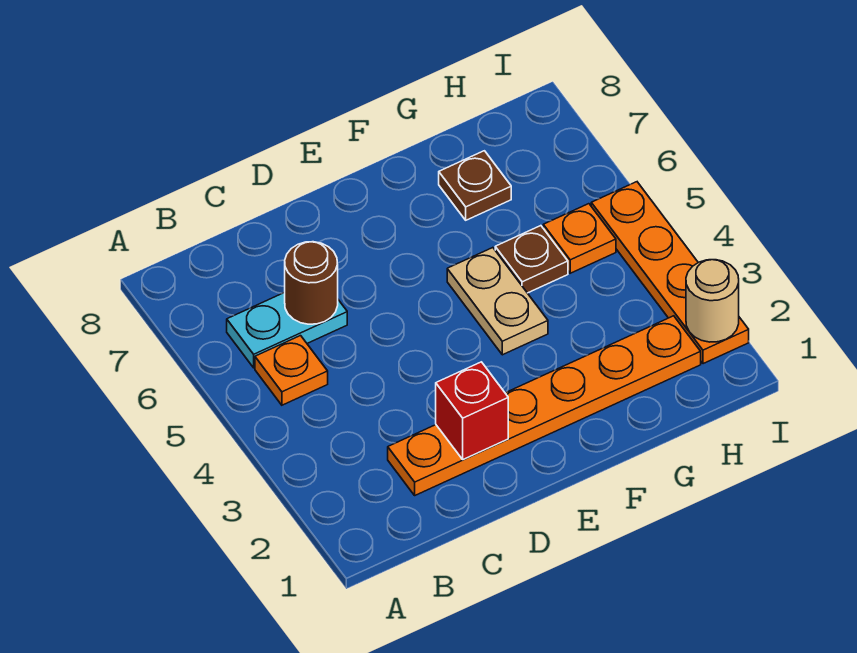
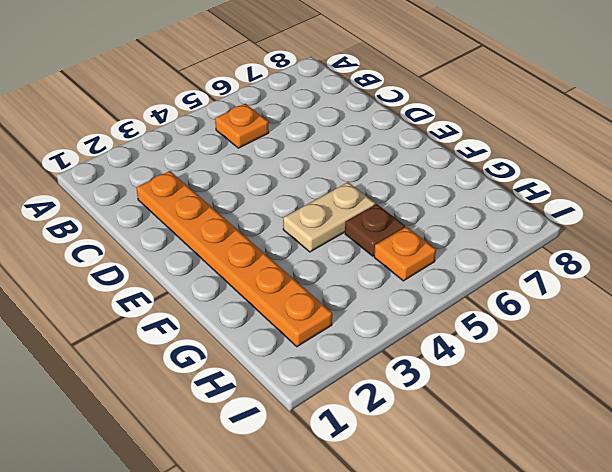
none -> cyan 1x2 plate [227,292,347,368]
none -> brown 1x1 plate [439,151,511,220]

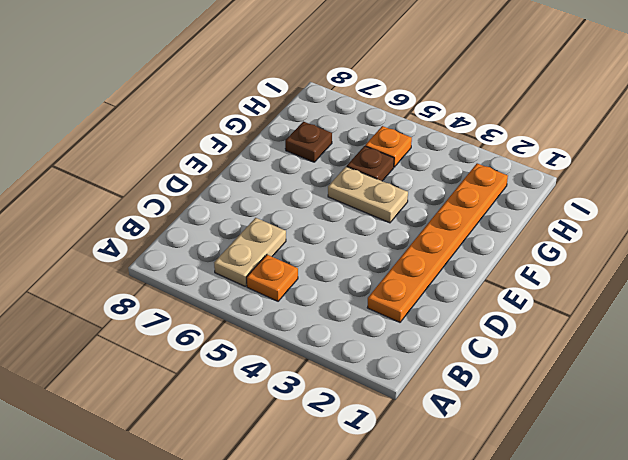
tan 1x2 plate [214,218,286,286] -> cyan 1x2 plate [227,292,347,368]
none -> orange 1x4 plate [591,182,749,364]
none -> brown 1x1 round brick [285,242,338,324]

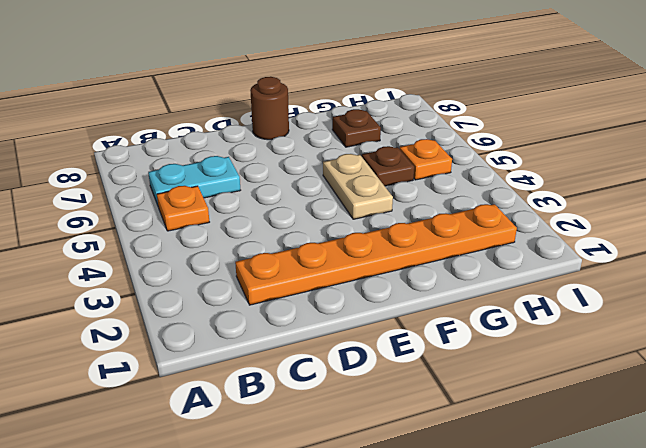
brown 1x1 round brick [250,77,289,140] -> brown 1x1 round brick moved to [285,242,338,324]
none -> orange 1x4 plate [591,182,749,364]
none -> red 1x1 brick [436,362,508,459]

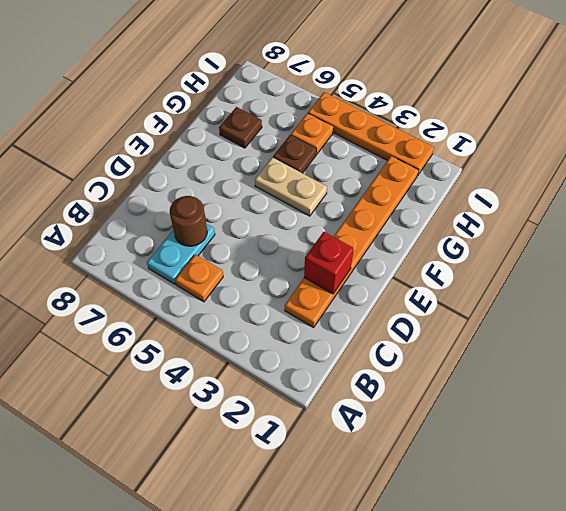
none -> tan 1x1 round brick [686,260,739,342]

